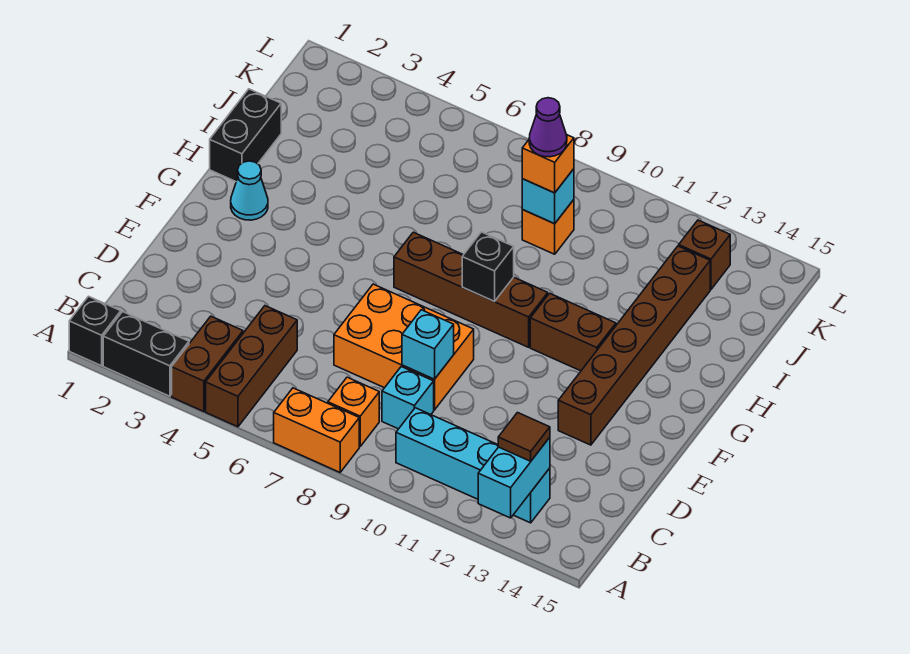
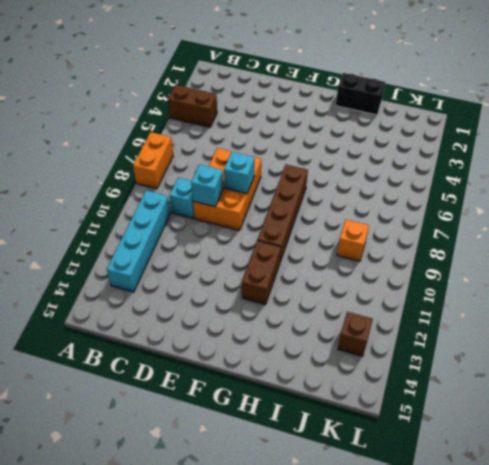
cyan 1x1 brick [224,152,254,194] -> cyan 1x1 brick moved to [522,169,574,224]
none -> black 1x1 brick [69,296,121,366]
none -> black 1x2 brick [103,312,189,396]
none -> brown 1x3 brick [206,306,297,427]

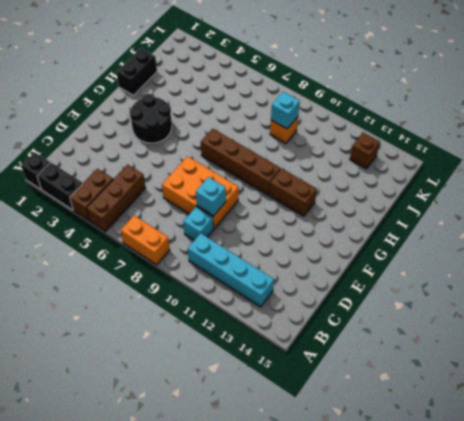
black 2x2 round brick [129,94,172,143] -> none
none -> orange 1x1 brick [328,377,379,446]
none -> brown 1x6 brick [558,246,710,445]
none -> cyan 1x1 cone [231,161,268,220]

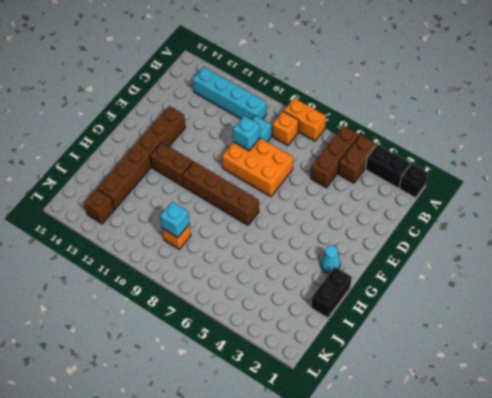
none -> cyan 1x2 brick [478,437,550,518]
none -> black 1x1 brick [462,232,514,302]
none -> brown 1x1 tile [498,413,550,461]

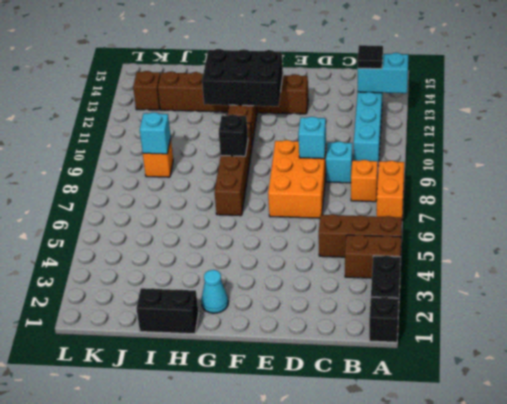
black 1x1 tile [358,45,383,69] -> brown 1x1 tile [498,413,550,461]
black 2x3 brick [202,49,283,106] -> none
none -> orange 1x1 brick [522,135,574,193]
none -> purple 1x1 cone [529,98,567,157]

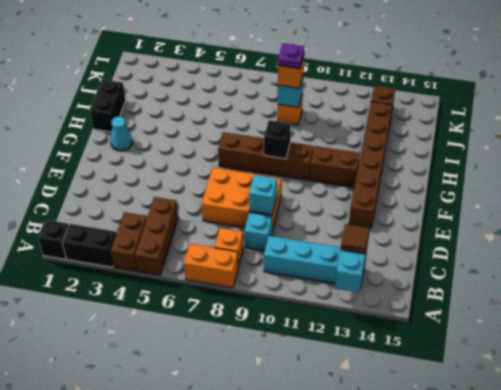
purple 1x1 plate [278,43,304,69] -> purple 1x1 cone [529,98,567,157]

